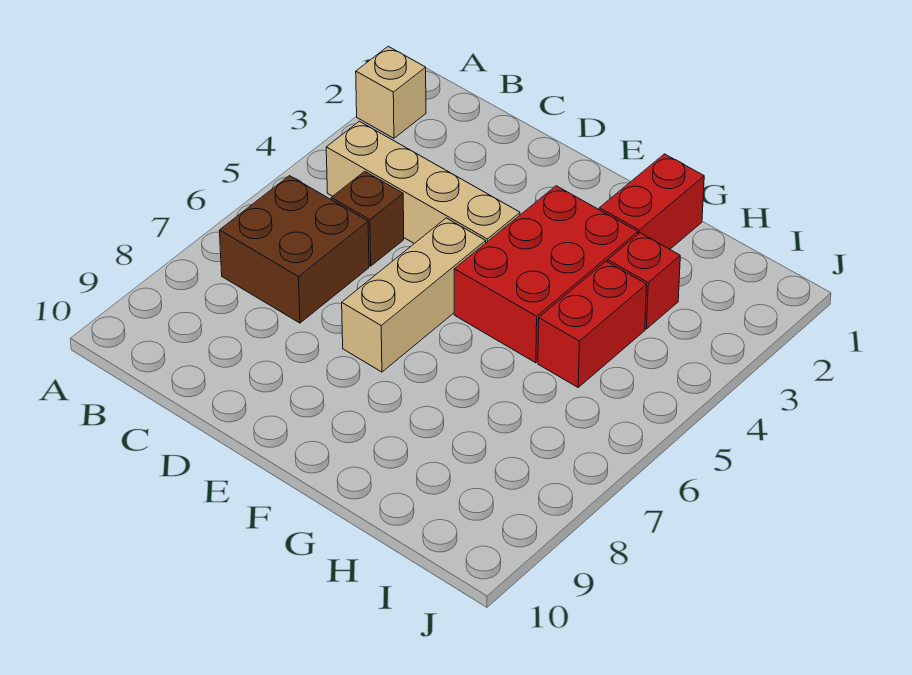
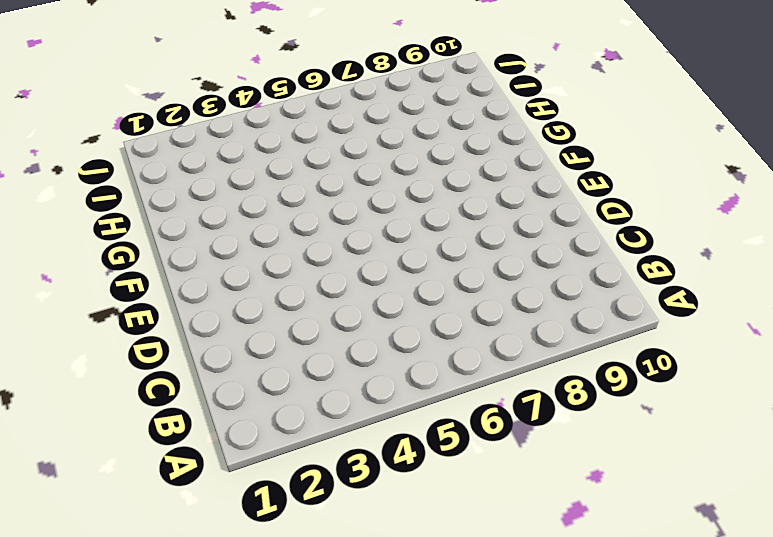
none -> tan 1x1 brick [356,46,426,138]
none -> tan 1x4 brick [326,121,520,243]

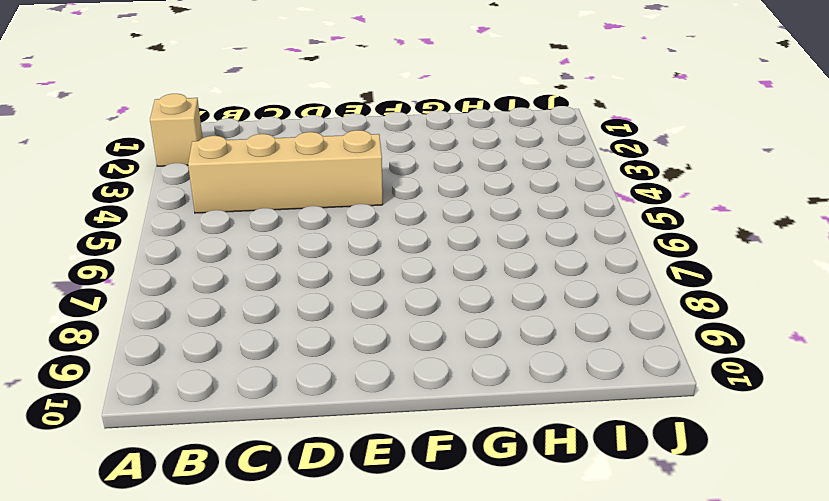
none -> brown 2x2 brick [219,176,369,323]
none -> brown 1x1 brick [331,171,404,266]

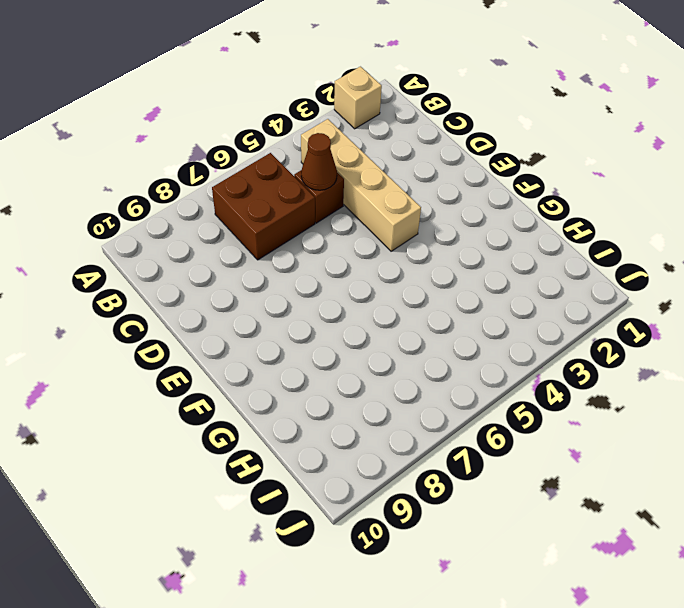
brown 1x1 cone [301,133,337,190] -> none
none -> tan 1x3 brick [342,218,486,372]
none -> red 2x3 brick [454,186,638,363]

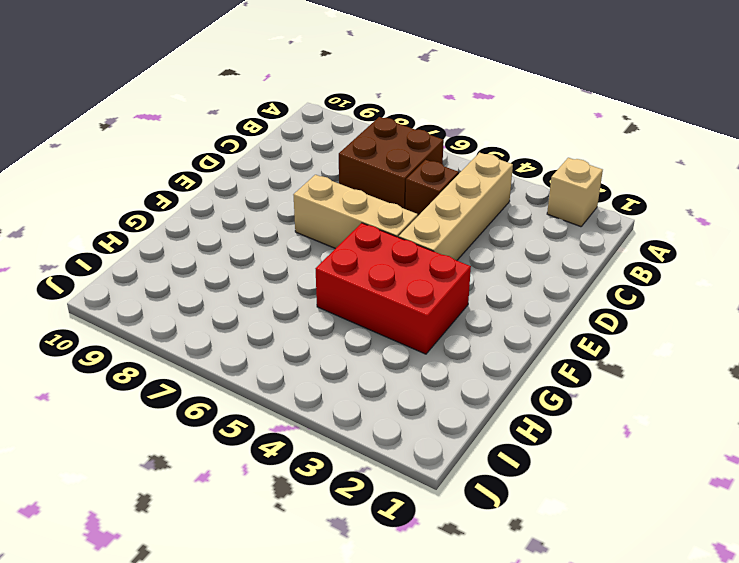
none -> red 1x2 brick [599,154,704,249]
none -> red 1x1 brick [608,233,680,329]

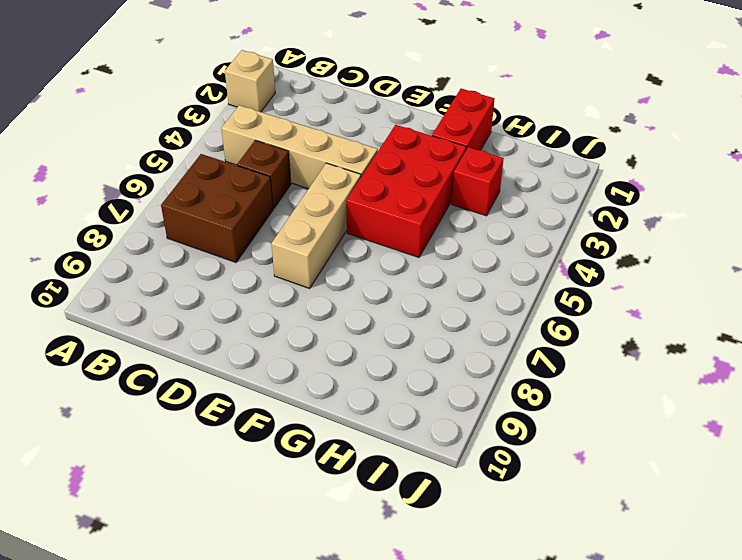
none -> red 1x2 brick [538,261,647,387]

